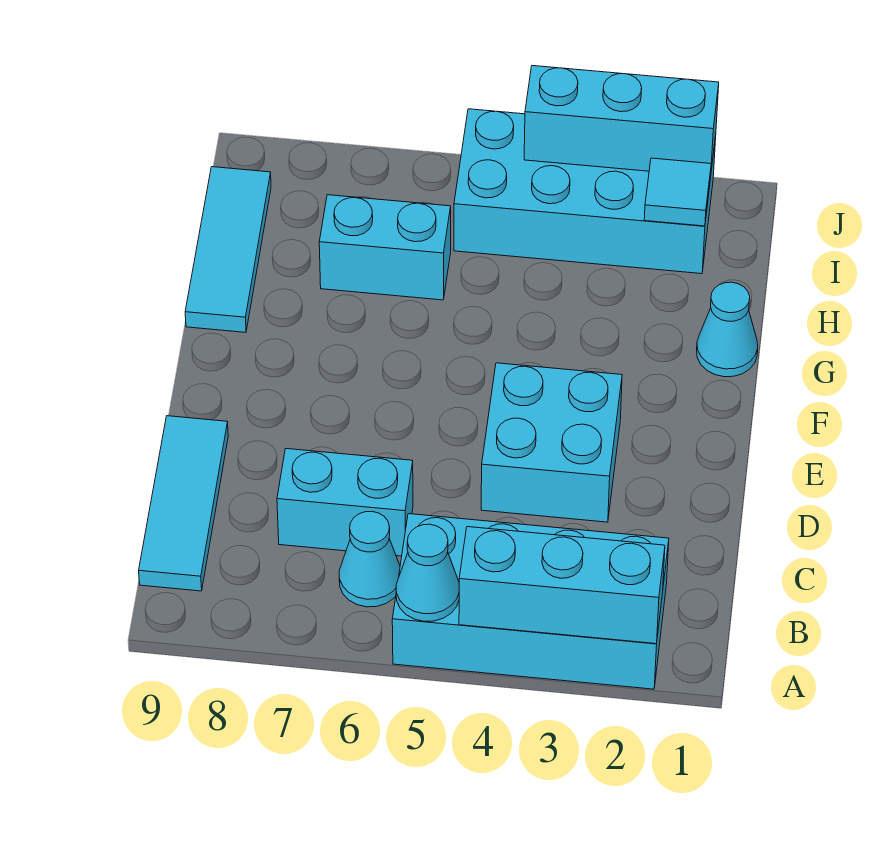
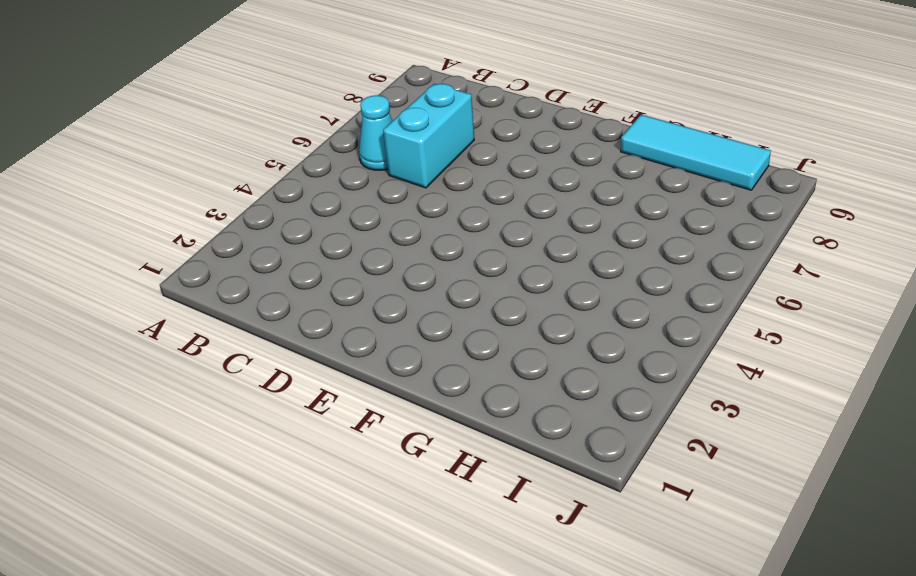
none -> cyan 2x4 brick [392,514,669,689]
none -> cyan 1x3 tile [139,416,228,591]
none -> cyan 2x2 brick [481,363,622,522]

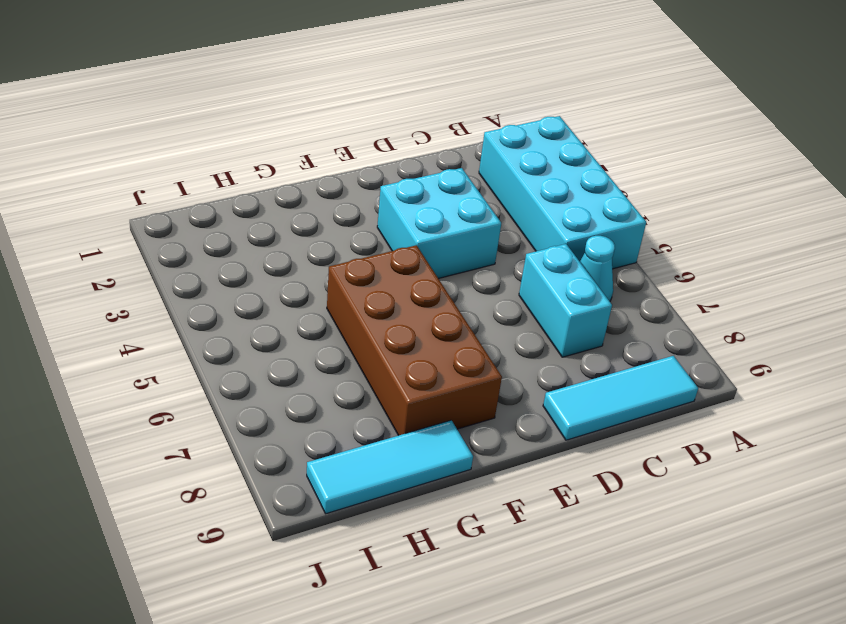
brown 2x4 brick [327,245,502,435] -> none
none -> cyan 1x1 cone [697,282,758,377]
none -> cyan 1x2 brick [319,195,451,300]
none -> cyan 2x4 brick [454,109,716,274]

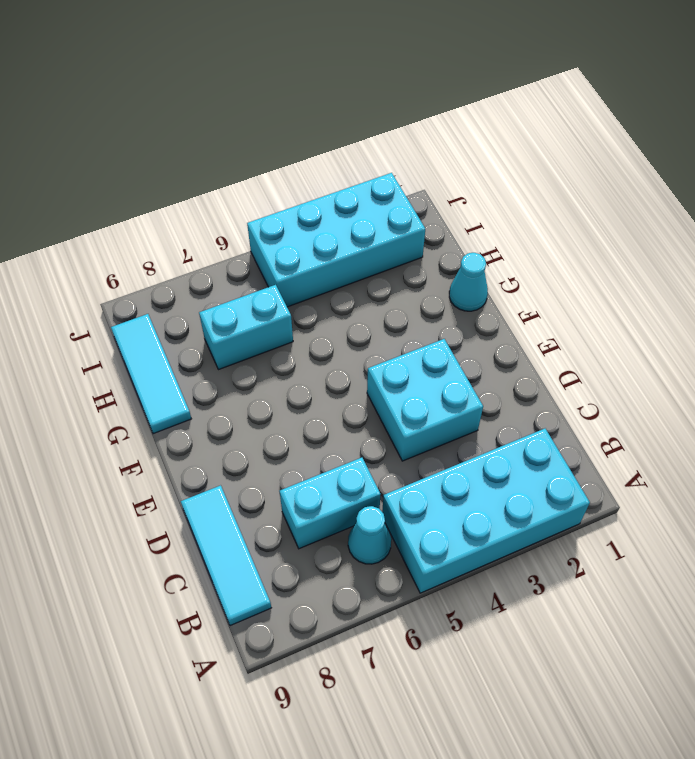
none -> cyan 1x3 brick [459,527,665,644]
none -> cyan 1x1 cone [396,524,459,621]
none -> cyan 1x1 tile [644,158,711,226]

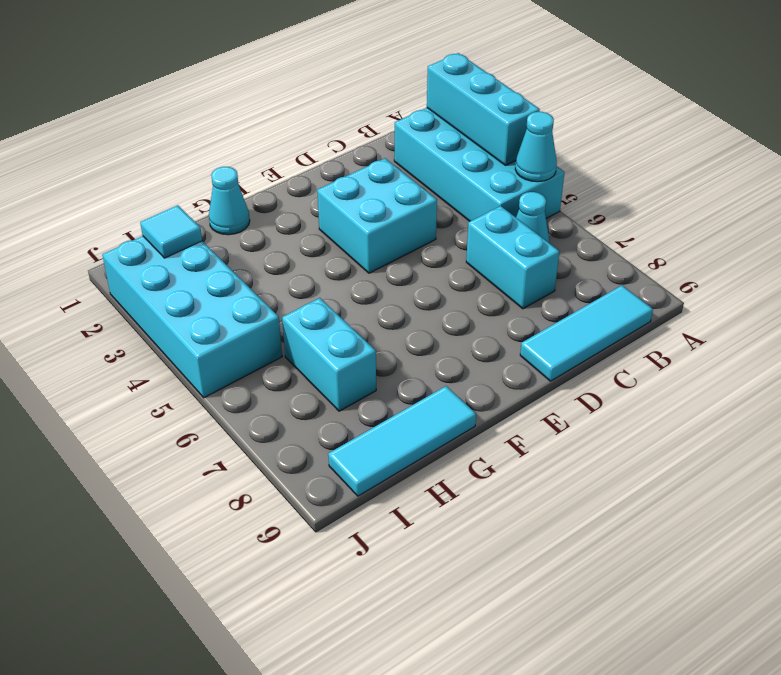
none -> cyan 1x3 brick [524,66,719,171]

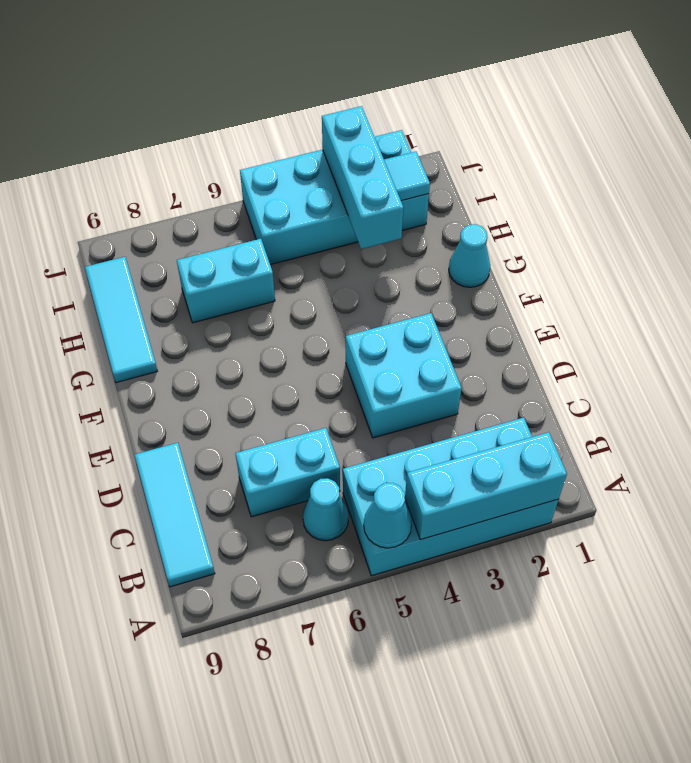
cyan 1x3 brick [322,106,403,249] -> cyan 1x3 brick turned to [524,66,719,171]

